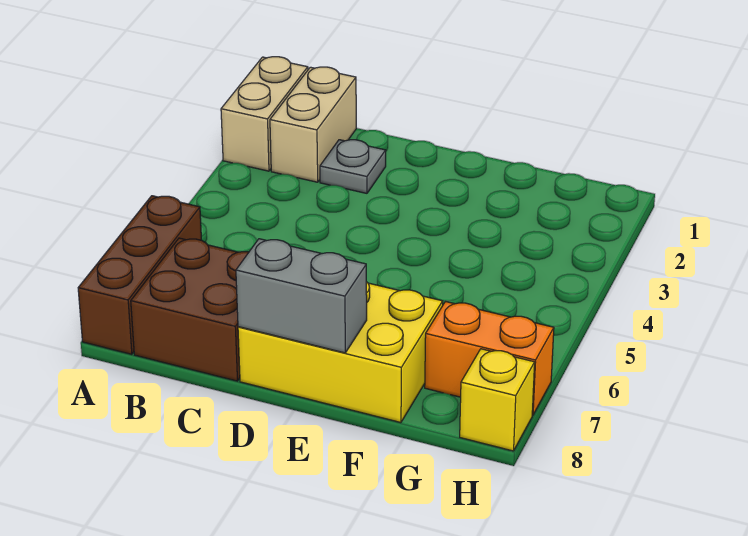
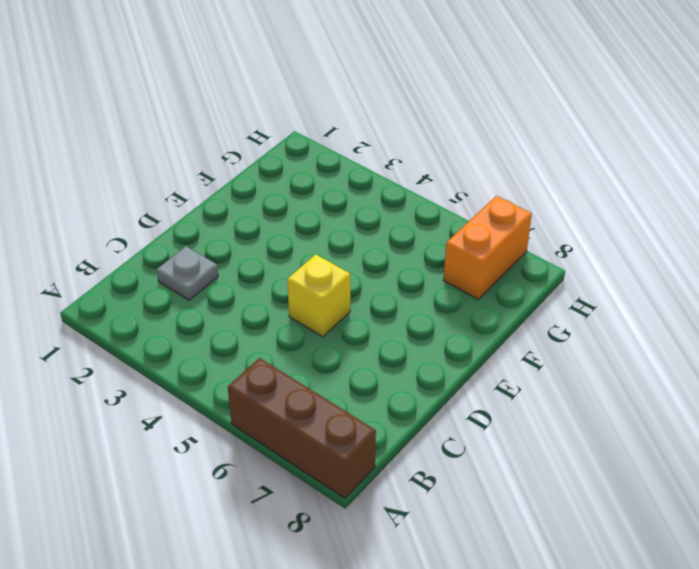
yellow 1x1 brick [287,254,350,337] -> yellow 1x1 brick moved to [460,349,535,451]
none -> tan 1x2 brick [221,57,308,171]
none -> tan 1x2 brick [270,67,356,182]

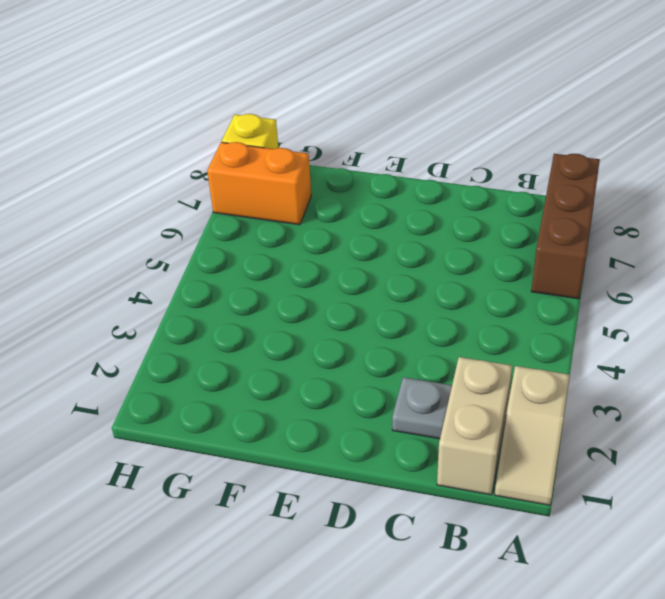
tan 1x2 slope [495,366,570,505] -> tan 1x2 brick [221,57,308,171]
none -> brown 2x2 brick [131,238,249,381]
none -> yellow 2x3 brick [238,282,443,423]

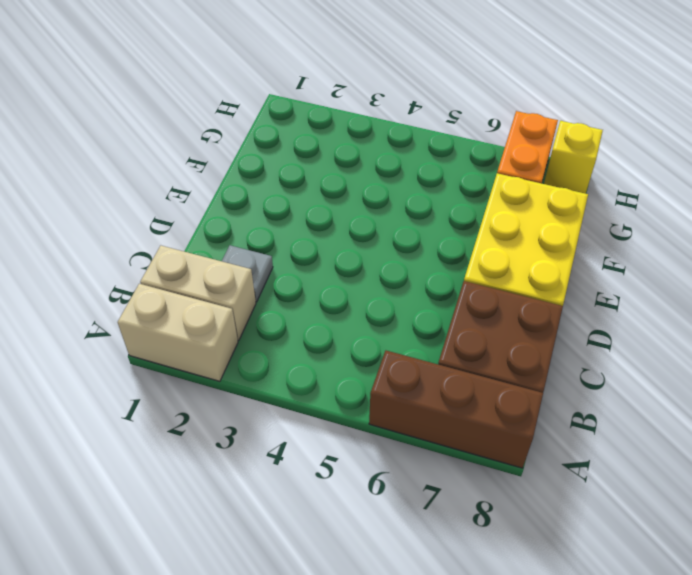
none -> grey 1x2 brick [236,239,367,353]

